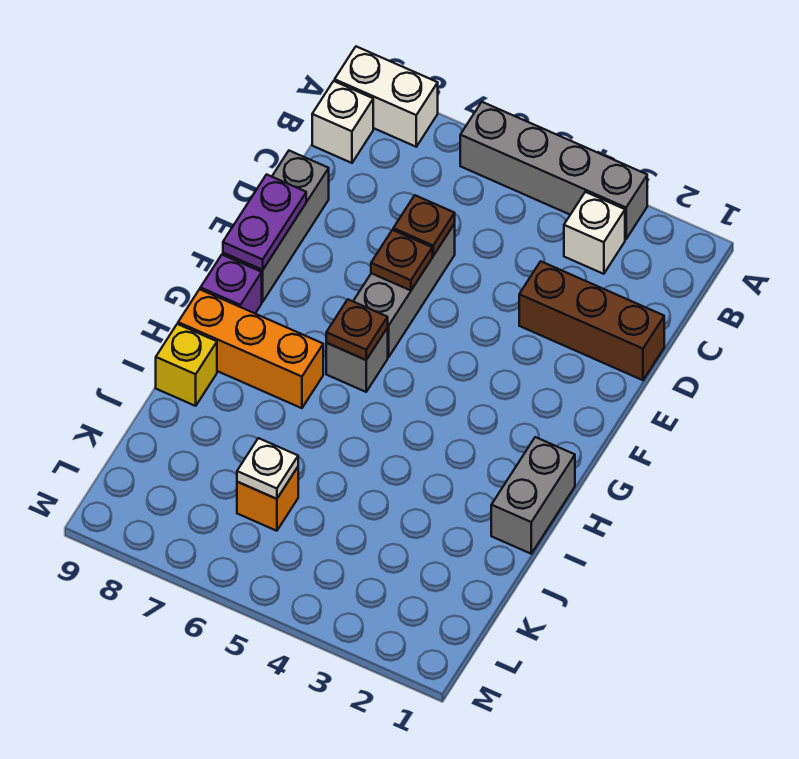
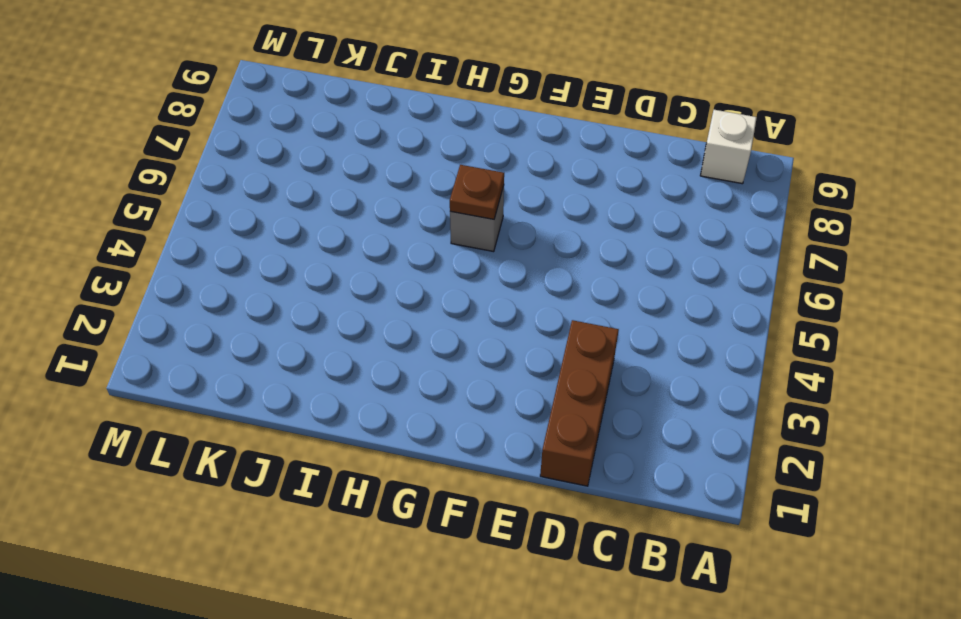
none -> grey 1x4 brick [460,102,647,239]
none -> white 1x2 brick [335,46,438,147]
none -> white 1x1 brick [564,192,625,274]

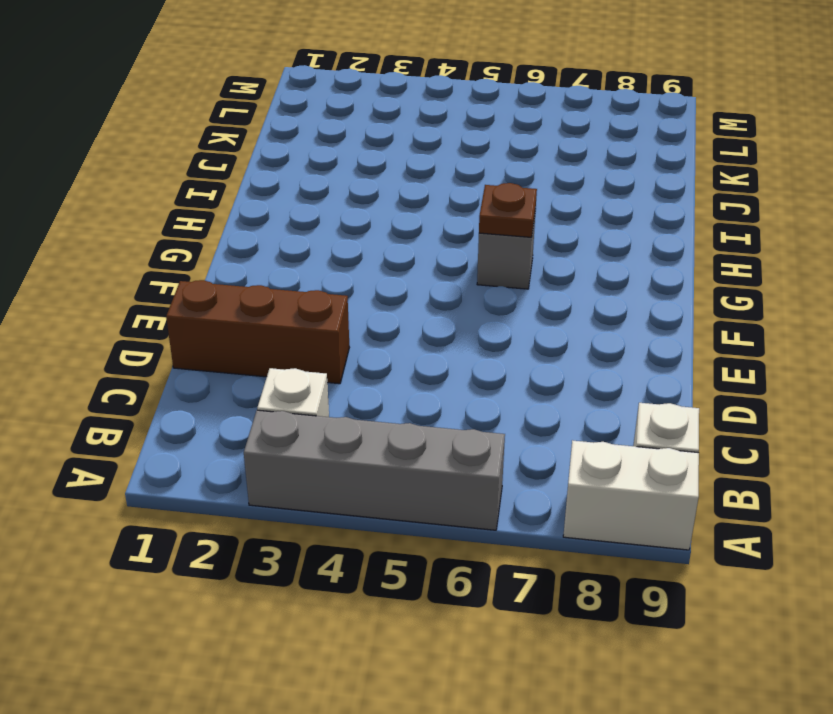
none -> grey 1x3 brick [353,224,455,357]
none -> grey 1x3 brick [223,151,329,302]
none -> purple 1x1 brick [200,255,262,313]

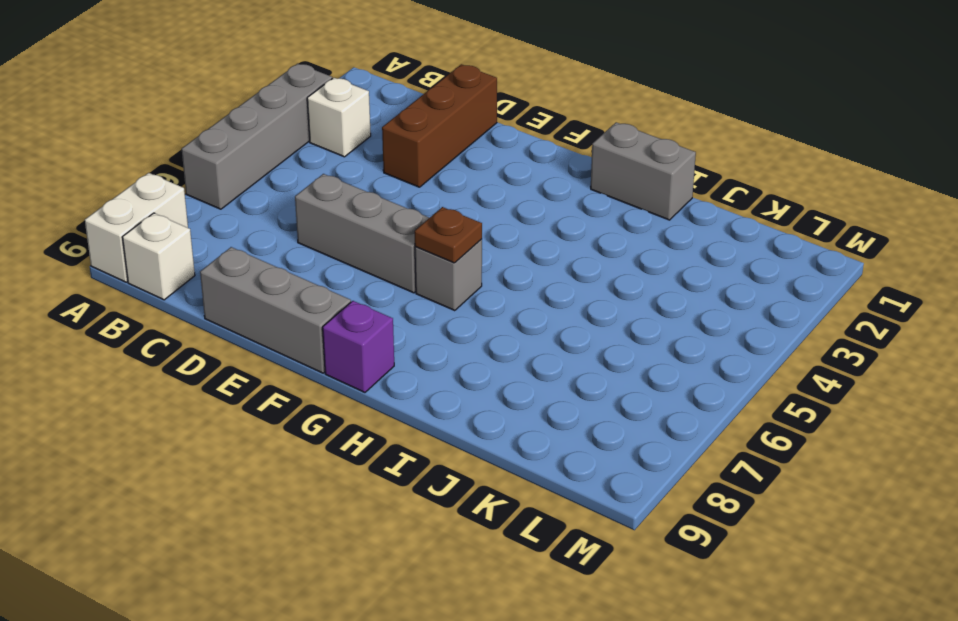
none -> orange 1x3 brick [178,289,323,408]
none -> yellow 1x1 brick [156,324,217,406]
none -> orange 1x1 brick [237,467,298,531]

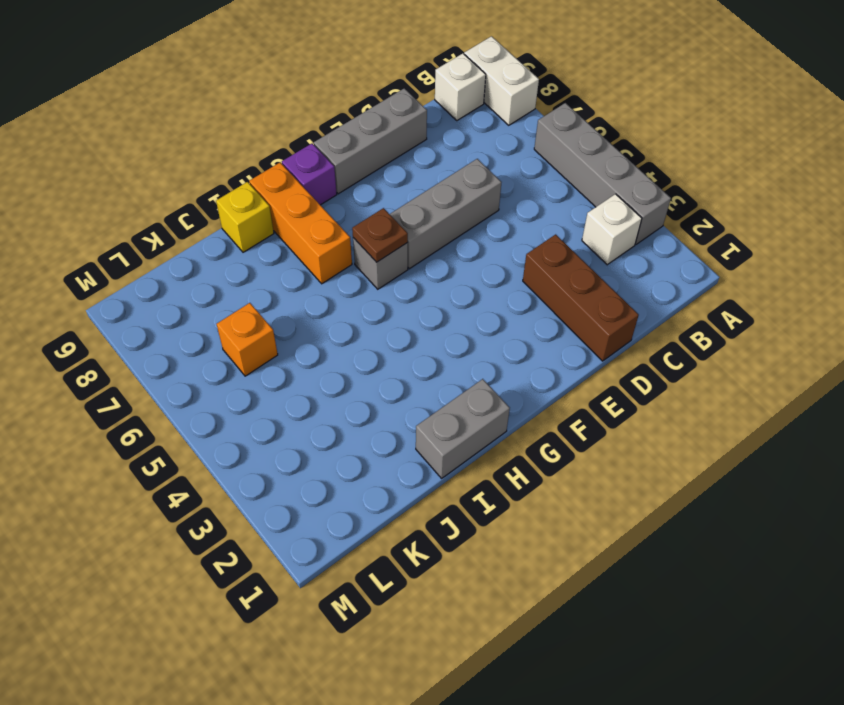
none -> brown 1x1 plate [393,195,455,256]
none -> brown 1x1 plate [371,230,432,291]
none -> purple 1x2 plate [223,174,306,270]

